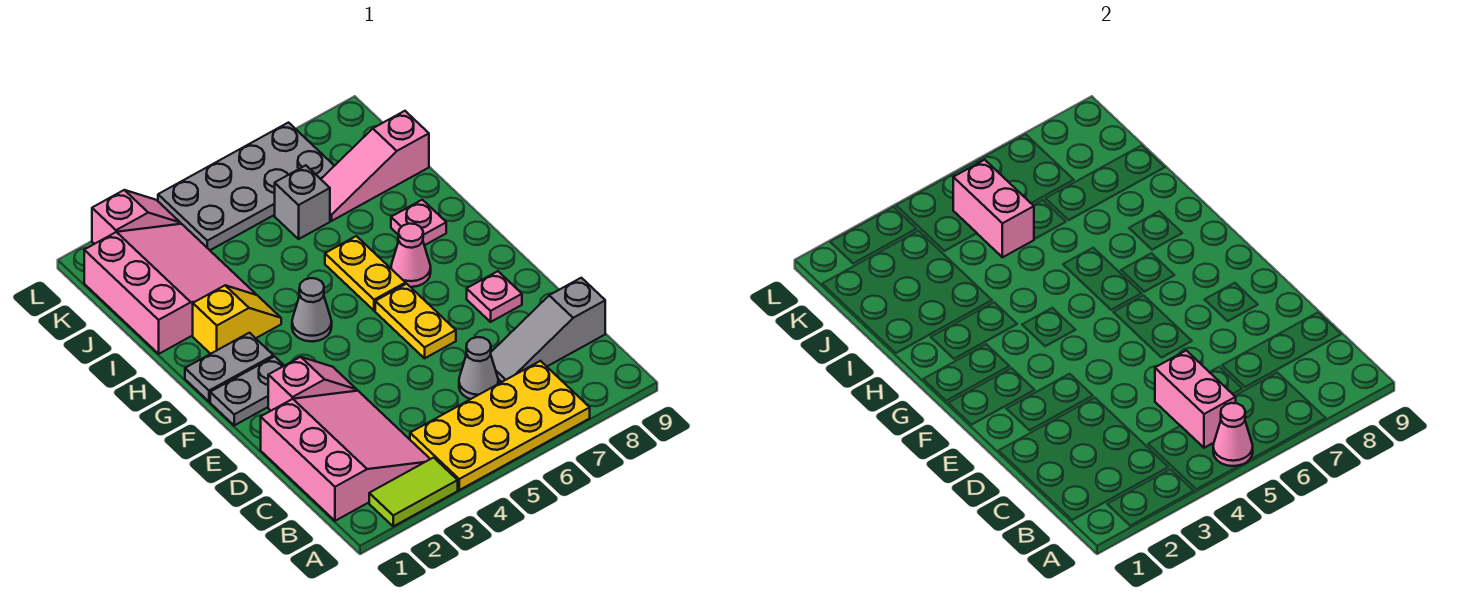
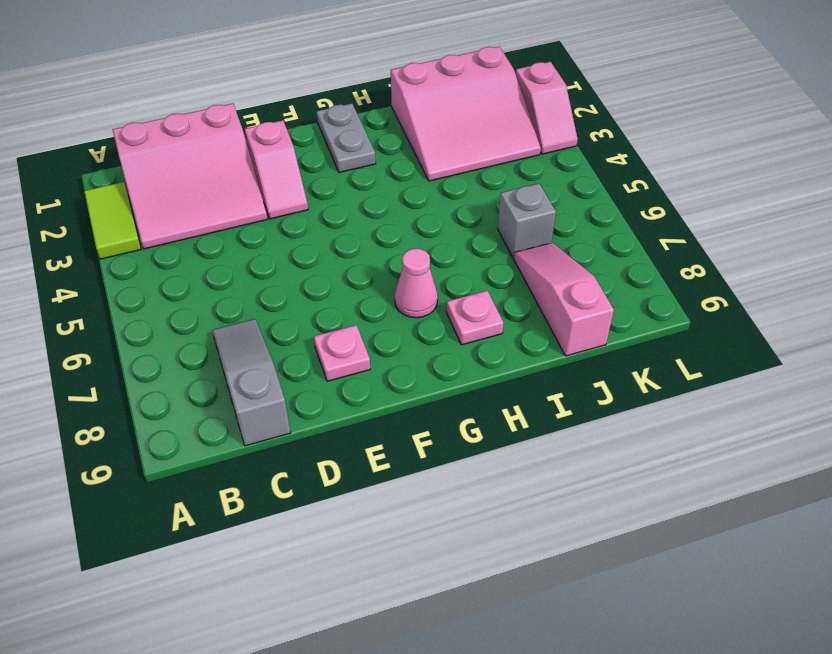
none -> yellow 2x4 plate [410,361,590,490]
none -> grey 1x1 cone [459,337,498,399]
none -> yellow 1x2 plate [375,284,456,358]

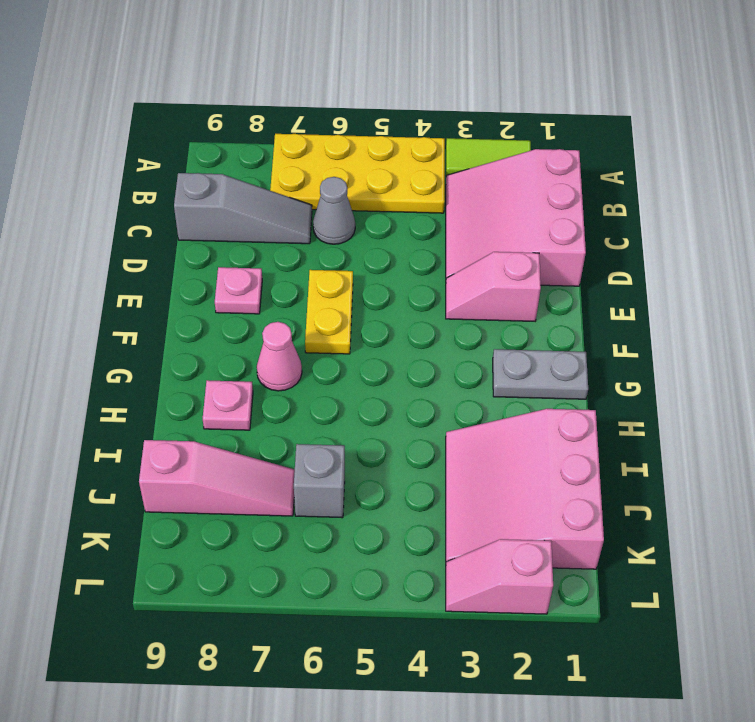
none -> grey 1x2 plate [210,357,284,425]
none -> grey 1x1 cone [292,278,332,342]
none -> yellow 1x2 plate [325,236,406,311]

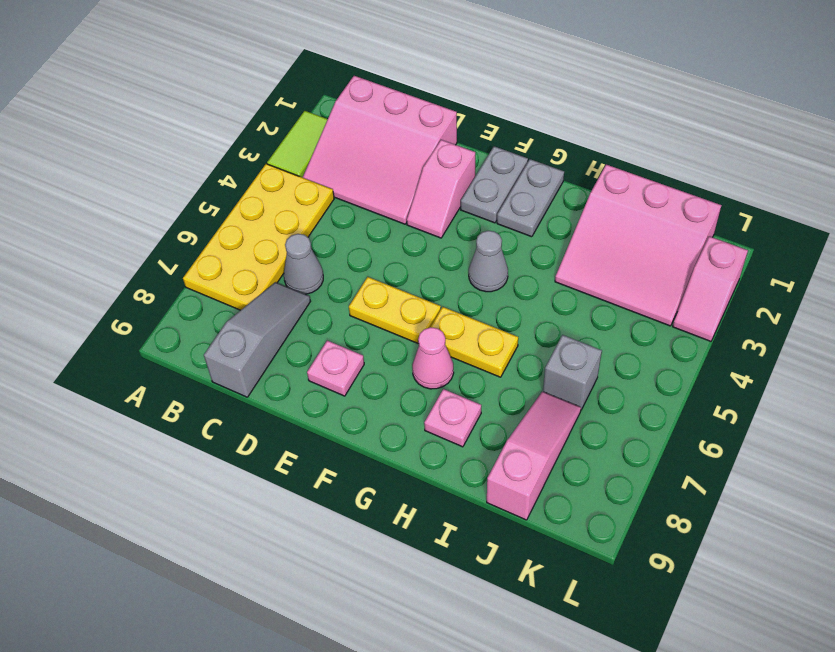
none -> yellow 1x2 slope [193,285,281,354]
none -> grey 2x4 plate [158,123,334,250]
none -> pink 1x1 cone [1213,403,1253,466]

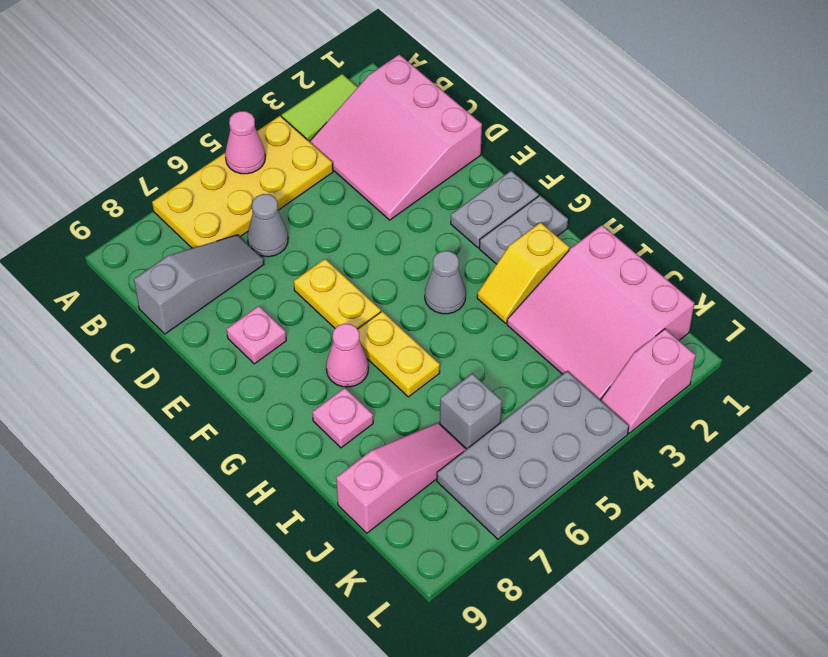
none -> pink 1x2 slope [268,357,357,411]
none -> pink 1x2 brick [1155,350,1236,448]
none -> pink 1x2 brick [953,160,1034,257]

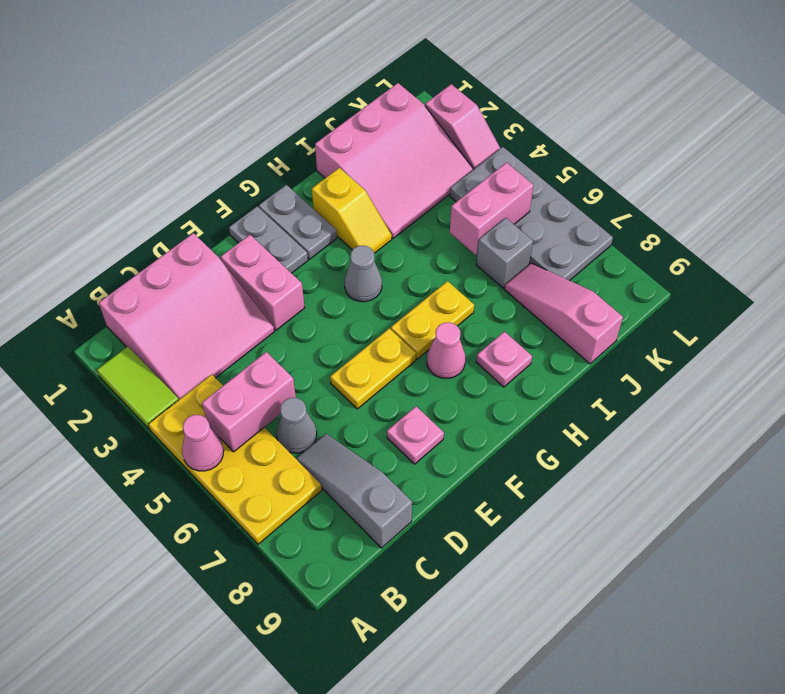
pink 1x2 brick [221,235,305,330] -> pink 1x2 slope [268,357,357,411]

